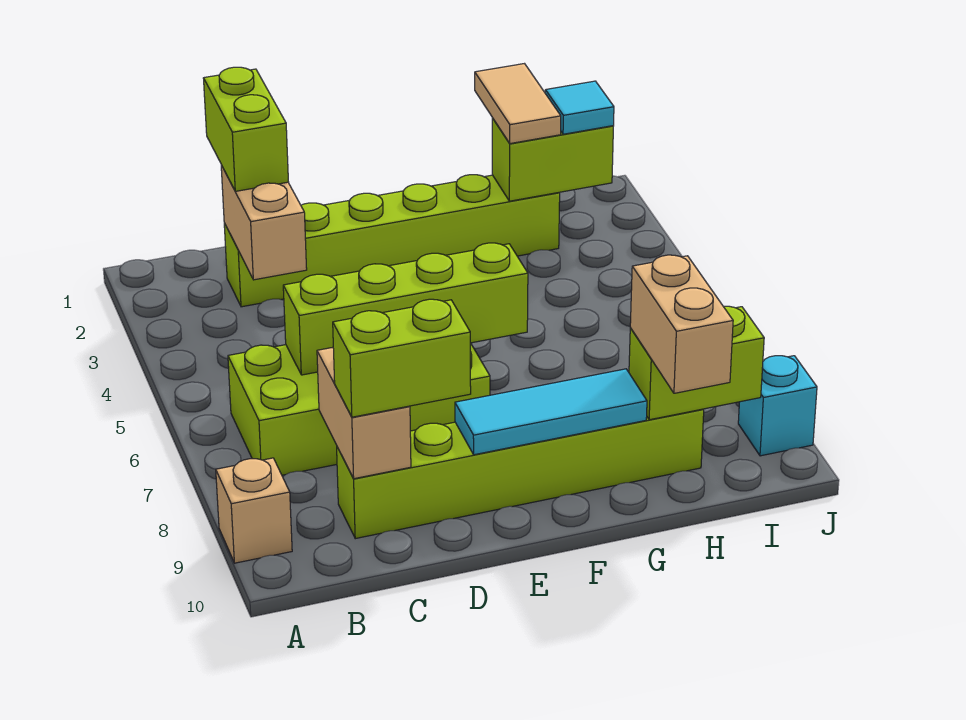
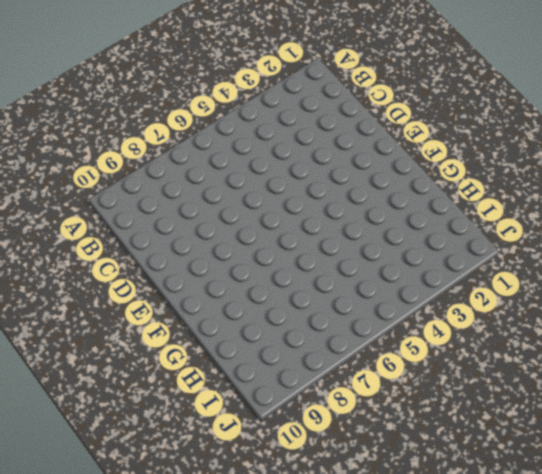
none -> tan 1x1 brick [216,458,292,563]
none -> lime 2x4 brick [228,343,490,475]
none -> lime 1x6 brick [224,175,560,307]

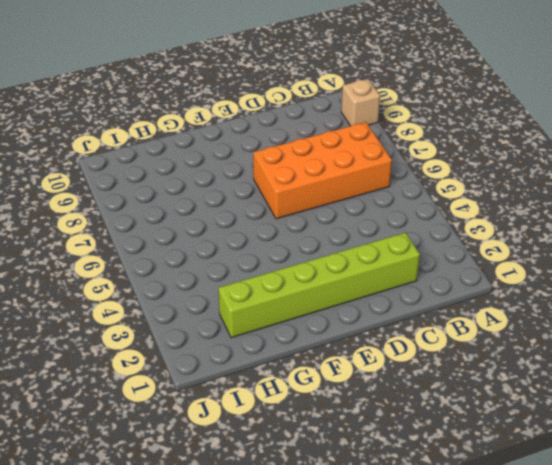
orange 2x4 brick [253,122,392,219] -> lime 2x4 brick [228,343,490,475]
none -> lime 1x6 brick [337,409,704,539]
none -> cyan 1x1 brick [738,356,817,456]
none -> tan 1x2 brick [221,165,307,280]

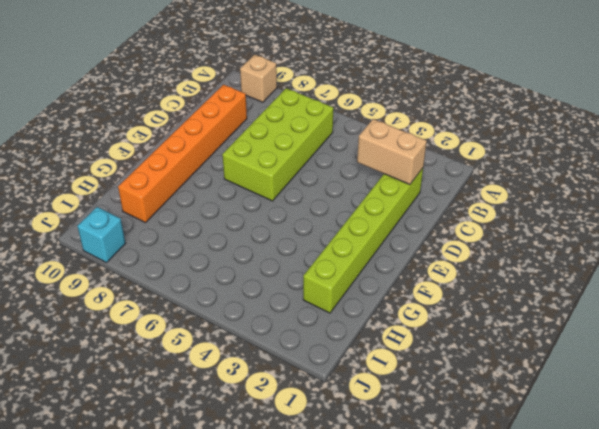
orange 1x6 brick [118,85,247,223] -> lime 1x6 brick [337,409,704,539]
none -> lime 1x4 brick [283,243,528,375]
none -> tan 1x2 brick [317,347,411,479]
none -> cyan 1x3 tile [455,369,647,455]

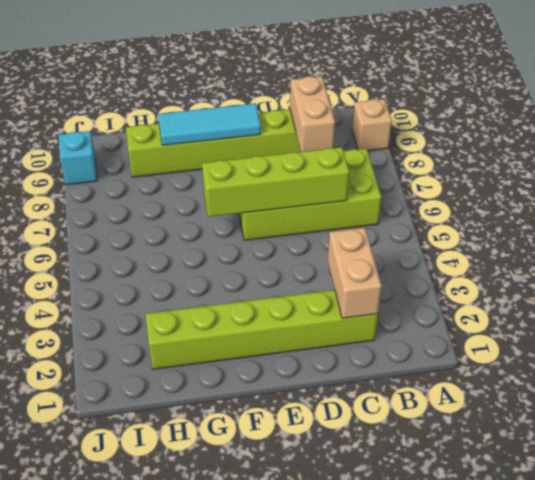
none -> lime 1x2 brick [492,118,613,201]
none -> lime 1x2 brick [629,306,764,420]
none -> lime 1x2 brick [203,67,288,191]

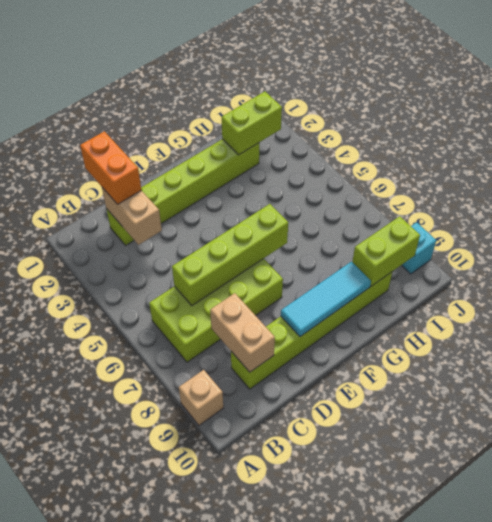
orange 1x2 brick [80,131,141,204] -> lime 1x2 brick [203,67,288,191]
none -> lime 1x2 brick [333,299,471,417]
none -> tan 1x2 tile [475,64,561,144]
none -> tan 1x2 brick [630,255,733,393]

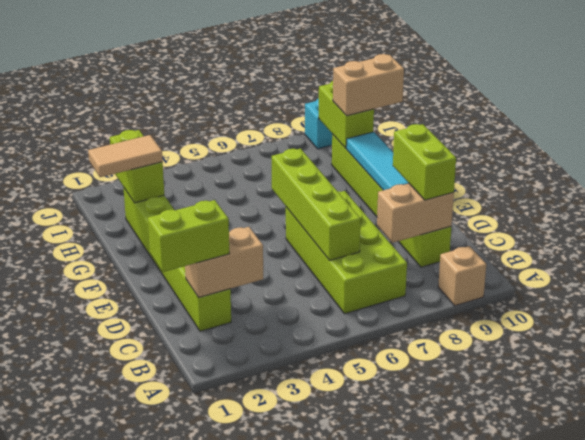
none -> cyan 1x1 tile [545,81,614,134]

